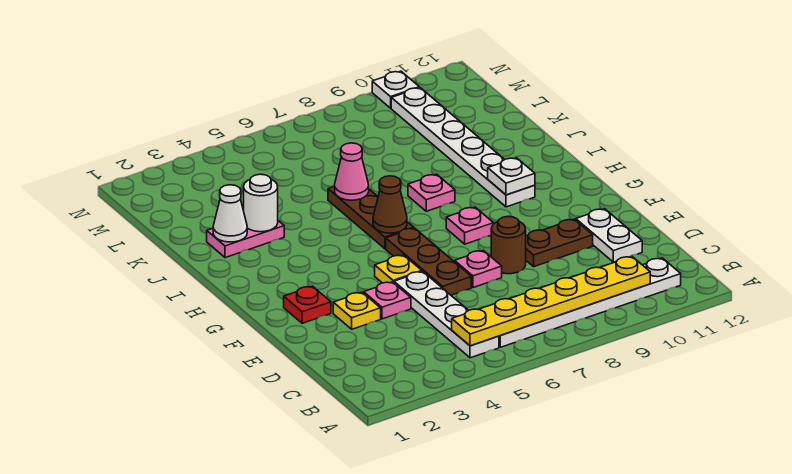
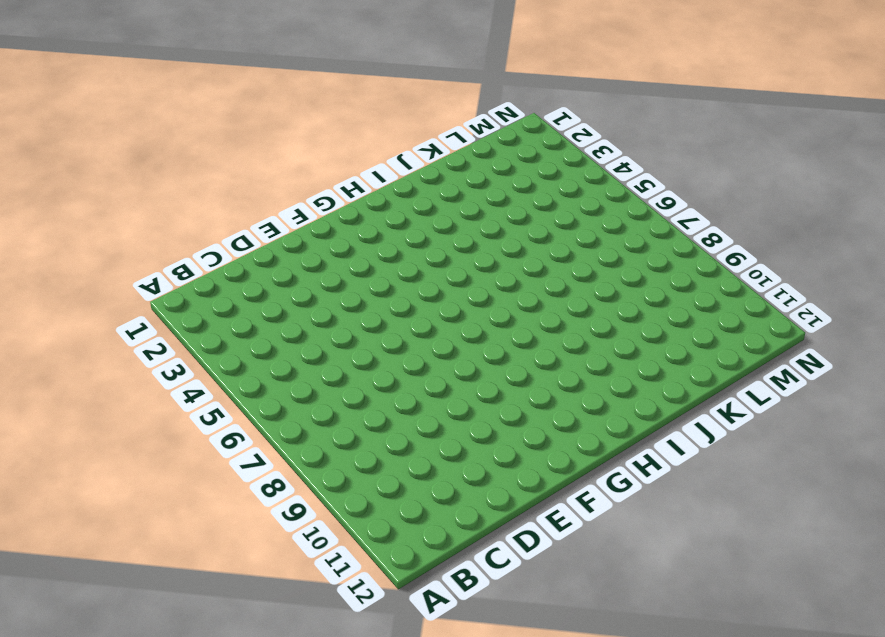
none -> white 1x4 plate [394,271,499,358]
none -> white 1x6 plate [499,258,681,347]
none -> white 1x2 plate [576,209,642,262]

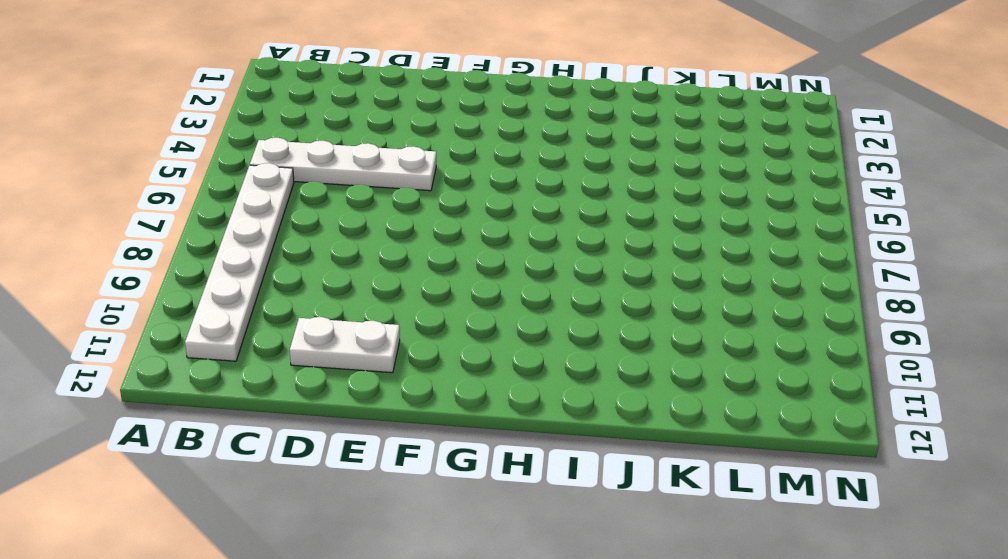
none -> yellow 1x1 plate [333,292,381,329]
none -> pink 1x1 plate [364,282,411,319]
none -> brown 1x3 plate [386,228,471,295]

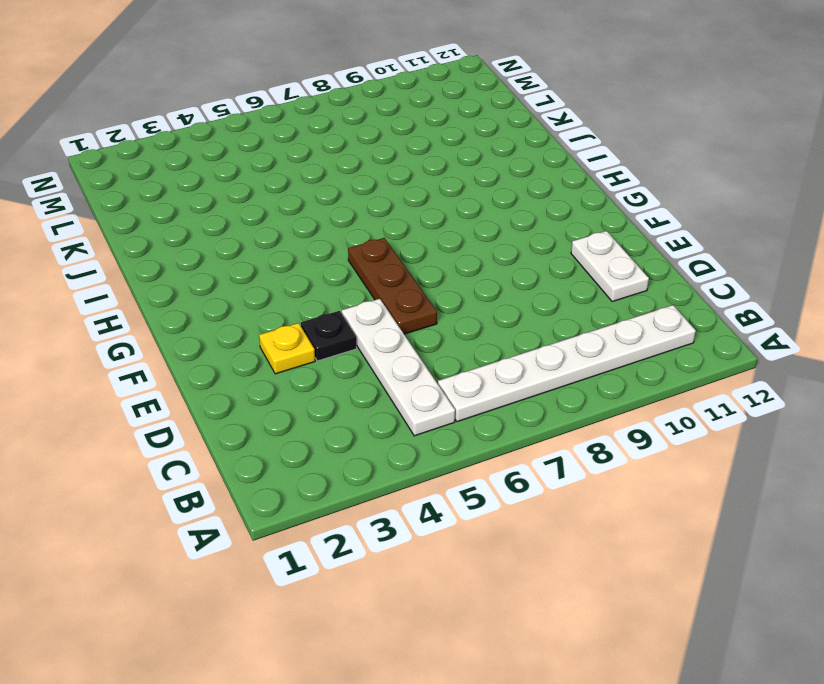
black 1x1 plate [301,311,357,361] -> pink 1x1 plate [364,282,411,319]
none -> pink 1x1 plate [455,251,502,288]
none -> brown 1x1 round brick [491,216,526,274]
none -> brown 1x2 plate [526,219,593,267]

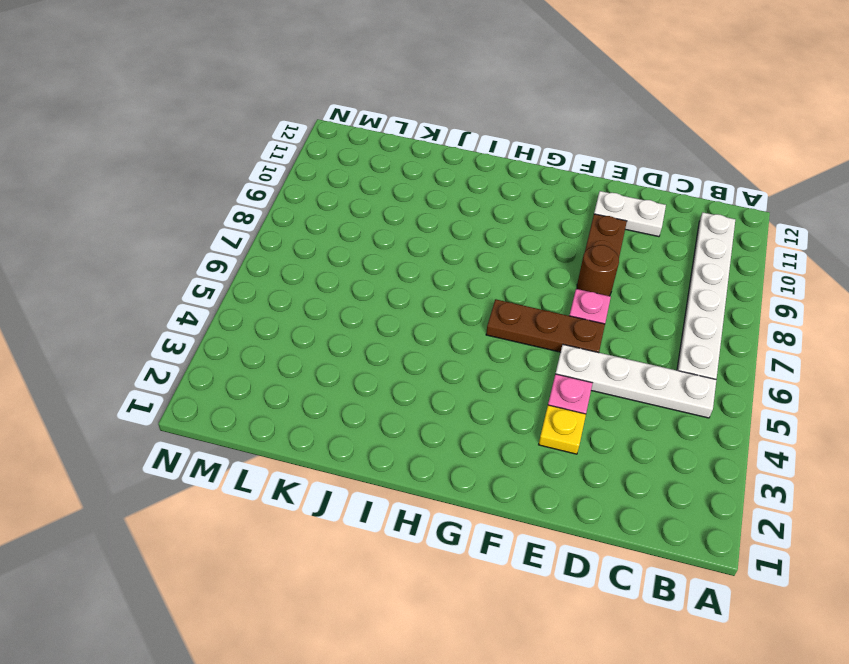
none -> red 1x1 plate [284,286,331,323]
none -> yellow 1x1 plate [375,255,422,283]
none -> pink 1x1 plate [446,207,494,244]

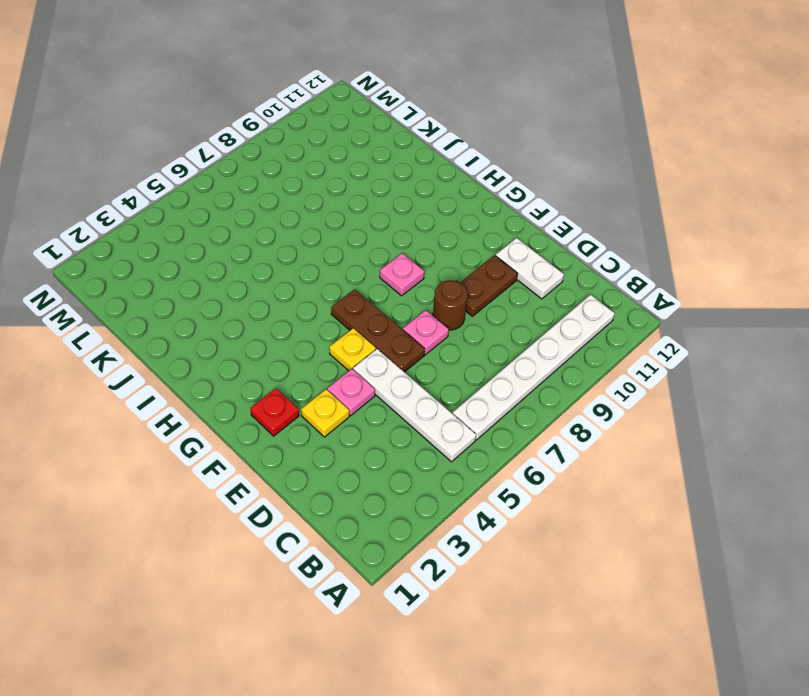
none -> brown 1x3 plate [328,186,414,249]
none -> white 1x6 plate [391,88,535,207]
none -> pink 1x1 plate [408,174,455,211]

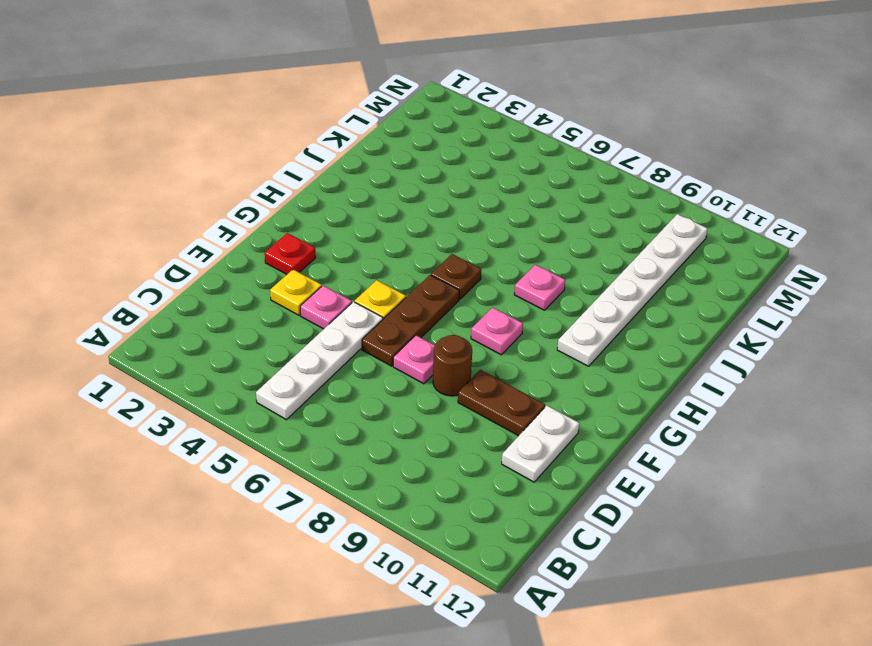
brown 1x1 plate [431,254,481,299] -> brown 1x3 plate [328,186,414,249]
none -> white 1x6 plate [499,258,681,347]
none -> pink 1x2 plate [207,221,284,258]
none -> white 1x1 plate [372,71,419,108]

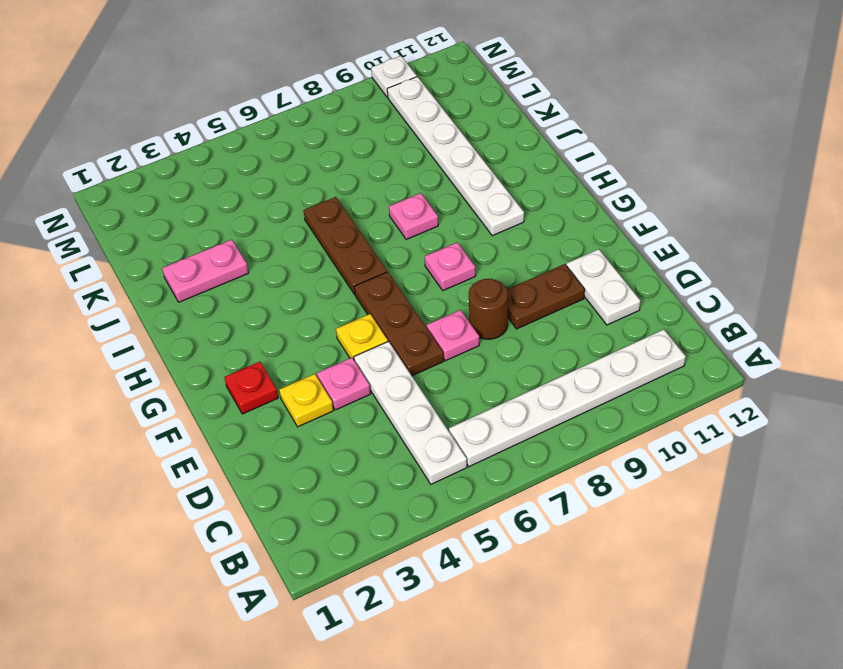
none -> yellow 1x6 plate [452,257,650,346]
none -> brown 1x1 cone [373,176,407,233]
none -> white 1x1 plate [488,158,535,195]

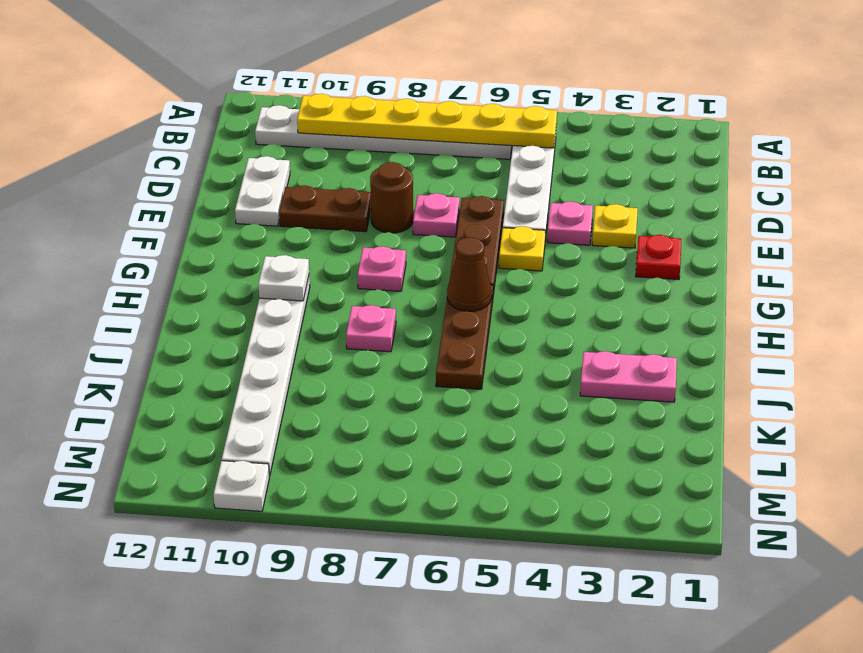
none -> white 1x1 cone [213,185,247,242]
none -> white 1x1 round brick [244,174,278,232]
none -> pink 1x1 cone [335,143,369,200]

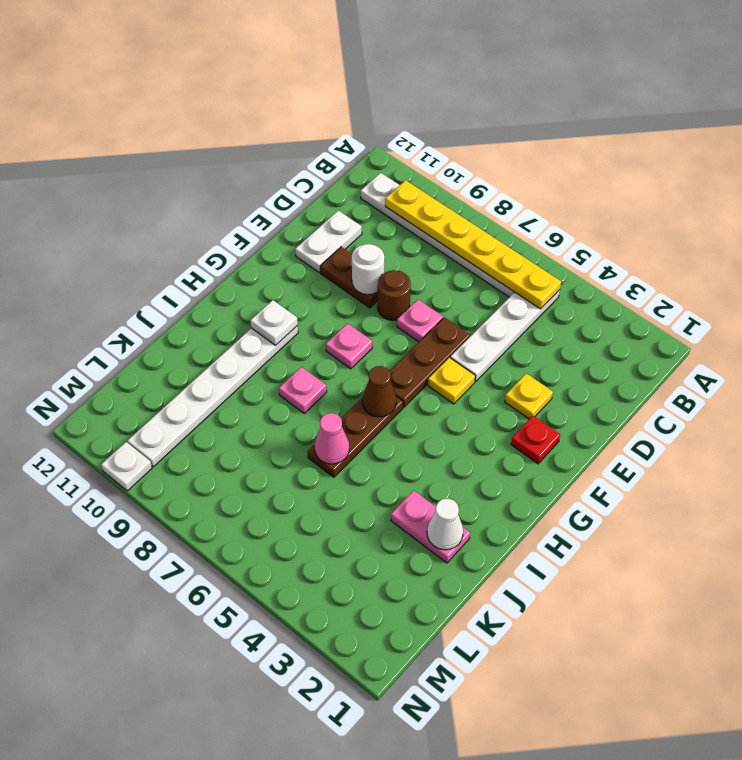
white 1x1 round brick [352,244,384,295] -> white 1x1 round brick moved to [244,174,278,232]
none -> pink 1x1 plate [364,282,411,319]

